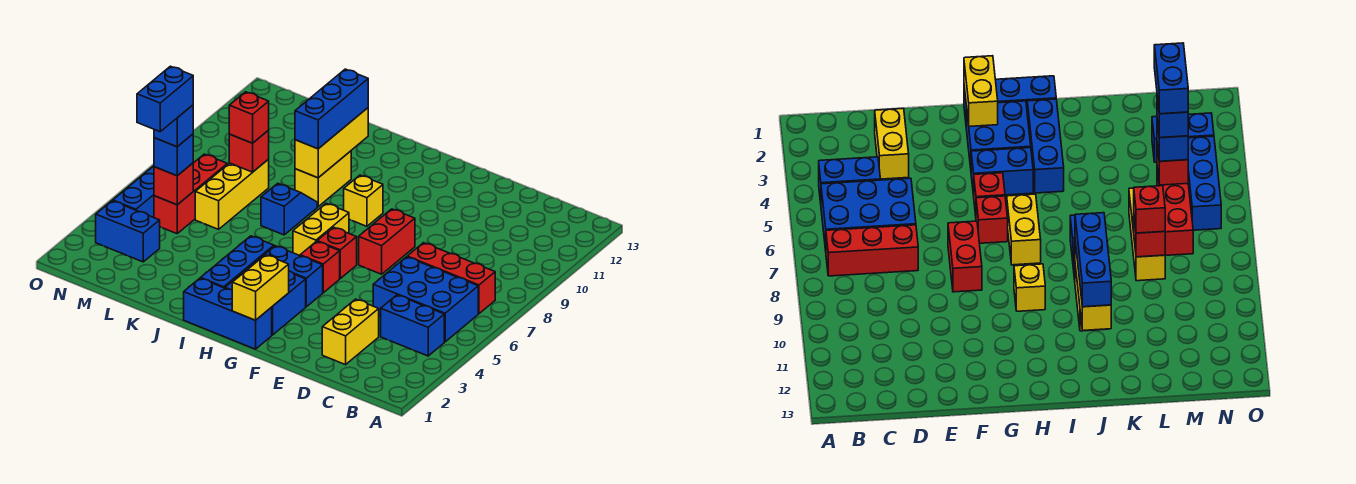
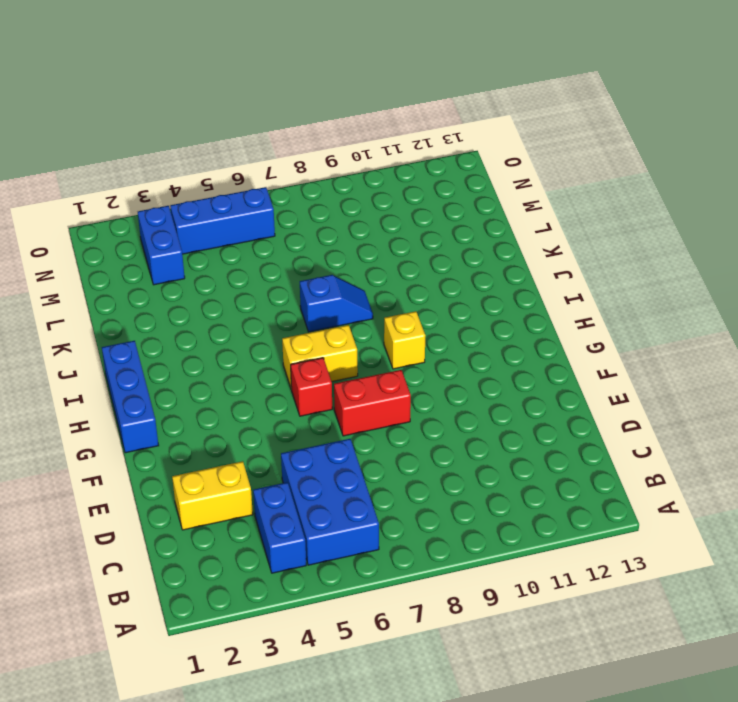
none -> red 1x3 brick [407,243,495,314]
none -> blue 2x2 brick [225,260,306,335]
none -> blue 1x2 brick [259,246,323,307]

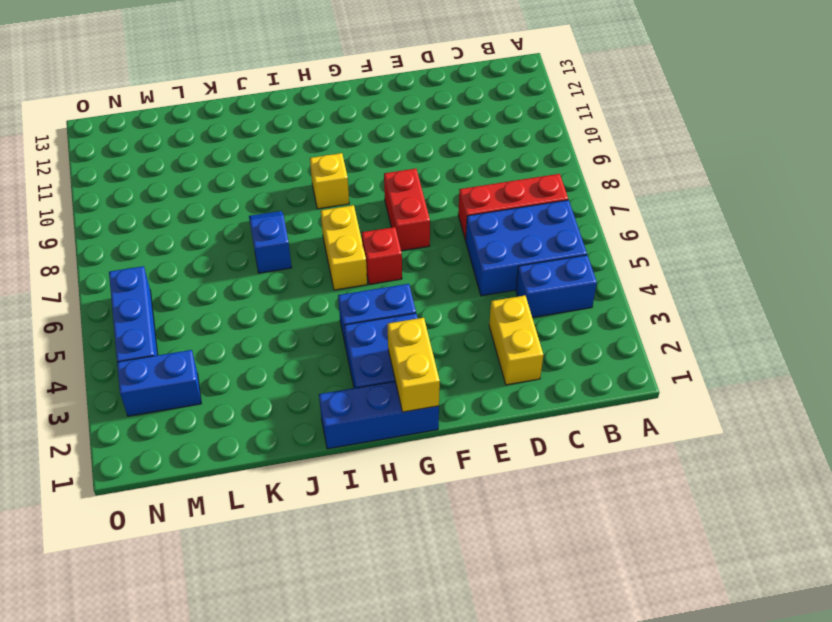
none -> red 1x1 brick [300,242,340,293]
none -> blue 1x3 brick [201,236,274,288]
none -> yellow 1x2 brick [295,151,351,207]

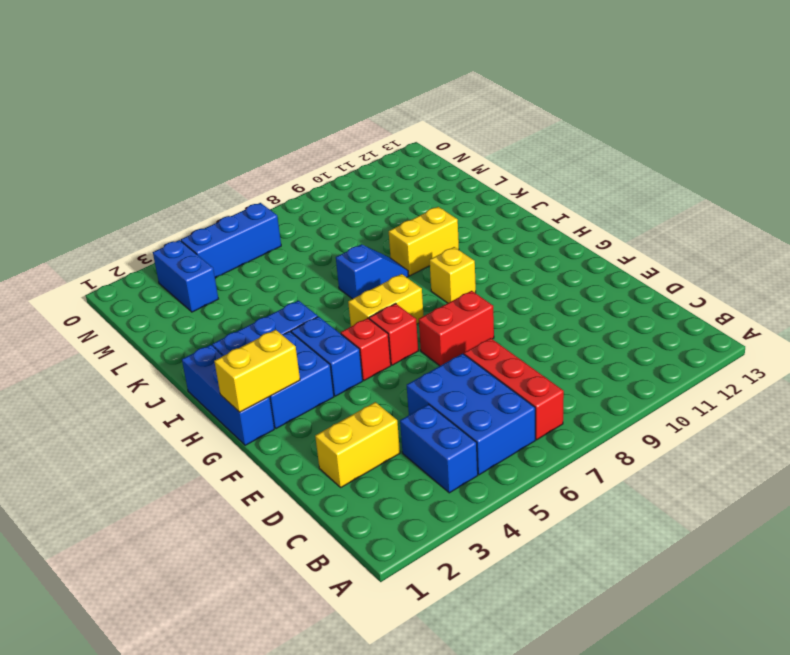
none -> yellow 1x3 brick [195,159,269,229]
none -> red 1x3 brick [154,154,227,234]
none -> yellow 1x3 brick [295,108,368,178]

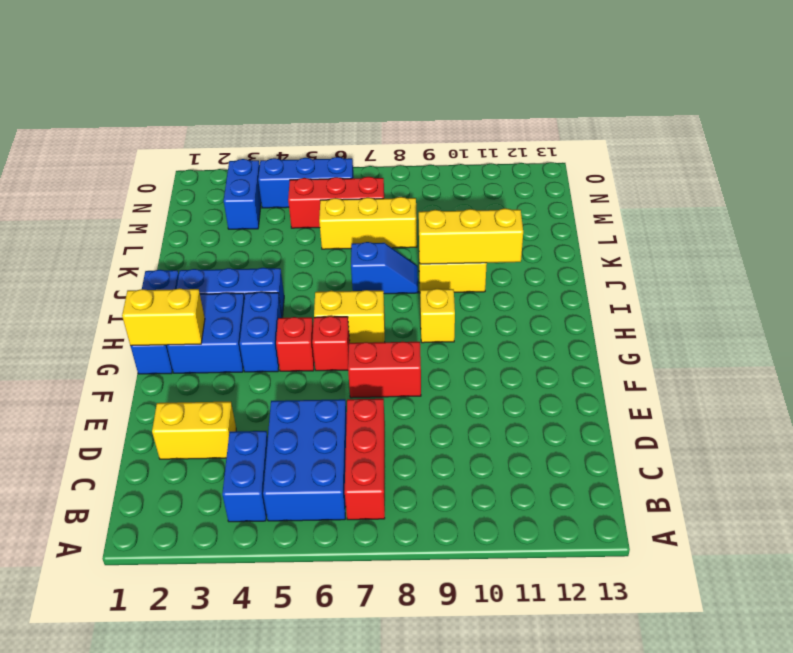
none -> red 1x1 brick [229,130,269,172]
none -> red 1x1 brick [154,163,193,205]
none -> blue 1x3 brick [295,69,368,149]

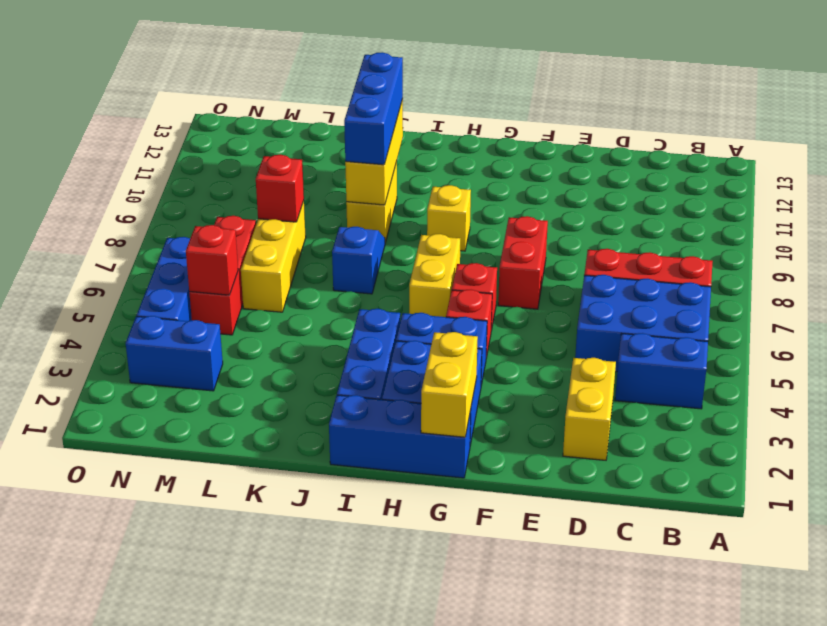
none -> red 1x1 brick [229,92,269,143]
none -> blue 1x1 brick [154,134,193,176]
none -> blue 1x1 brick [154,105,193,147]

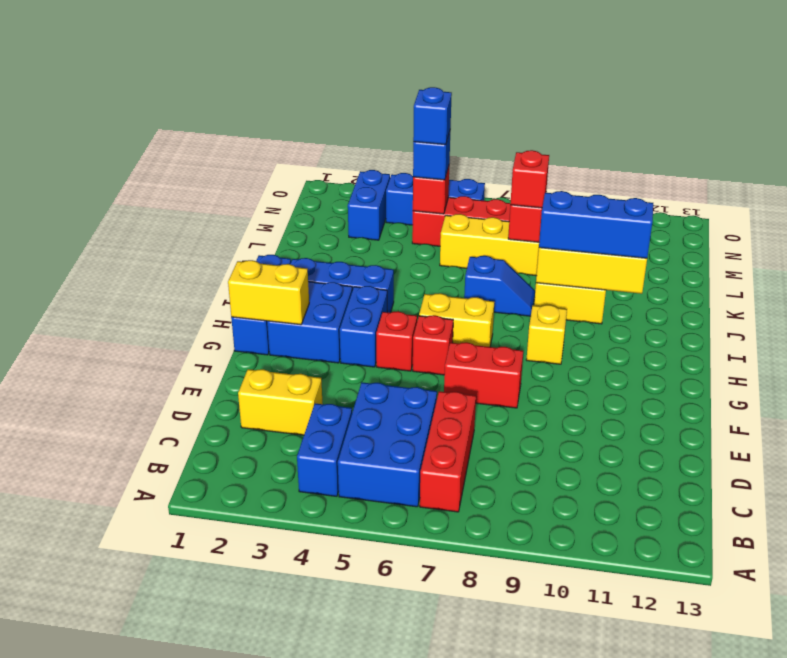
none -> blue 1x2 brick [137,66,193,132]

